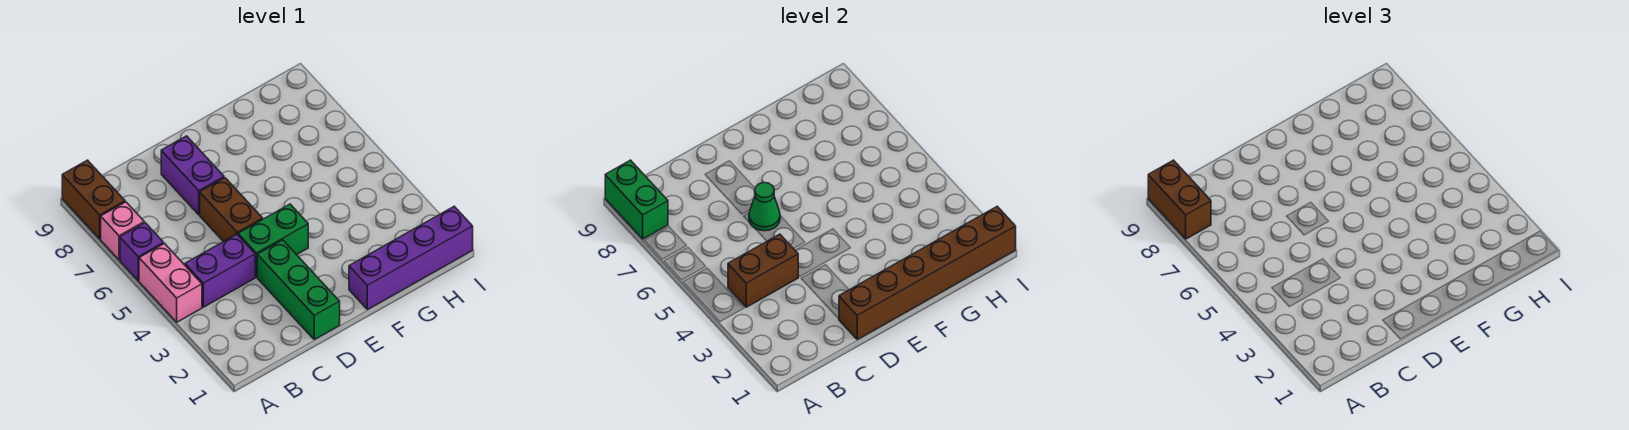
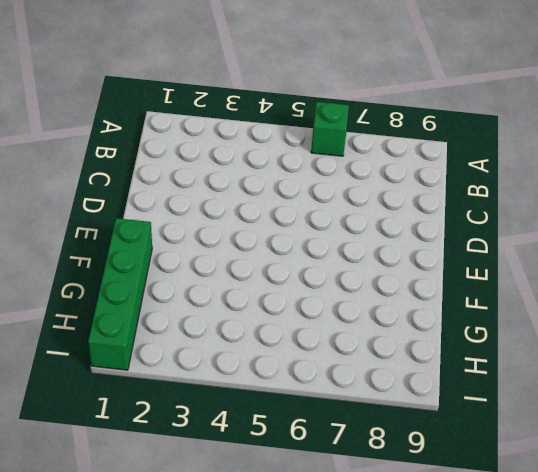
green 1x1 brick [311,102,349,156] -> purple 1x1 brick [120,223,164,281]
green 1x4 brick [88,218,152,370] -> purple 1x4 brick [349,206,473,310]
none -> pink 1x2 brick [139,243,202,322]
none -> pink 1x1 brick [101,202,144,260]
none -> brown 1x2 brick [62,160,125,239]

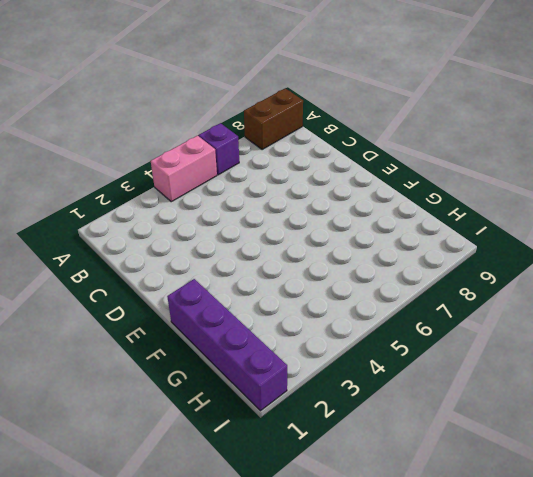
none -> pink 1x1 brick [101,202,144,260]
none -> purple 1x2 brick [185,234,255,307]
none -> green 1x3 brick [257,240,340,339]

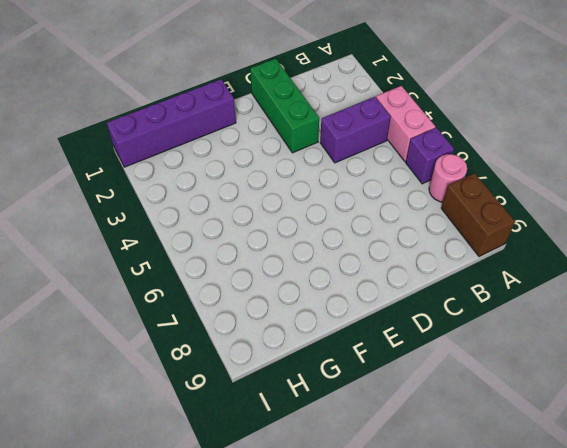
pink 1x1 round brick [429,154,467,202] -> pink 1x1 brick [101,202,144,260]
none -> green 1x2 brick [238,204,308,277]
none -> brown 1x2 brick [200,178,263,242]
none -> purple 1x2 brick [161,136,224,215]

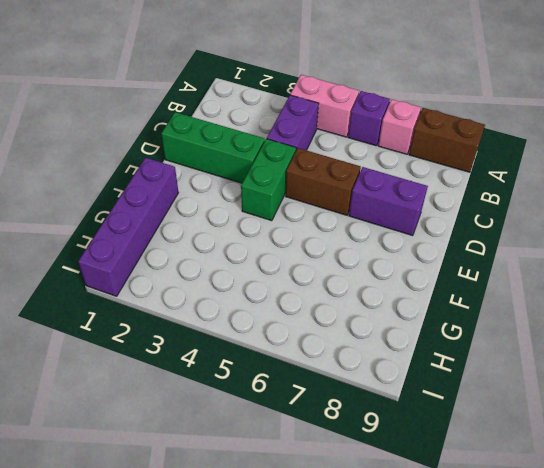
none -> green 1x2 brick [605,160,668,239]
none -> brown 1x2 brick [728,234,798,307]
none -> brown 1x6 brick [839,206,1016,339]

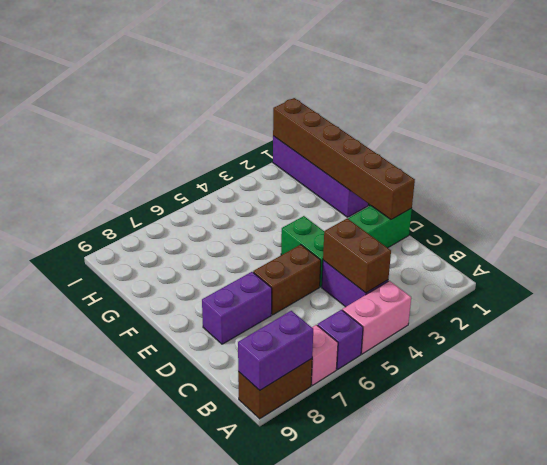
purple 1x2 brick [238,311,313,390] -> green 1x2 brick [605,160,668,239]
none -> green 1x1 cone [749,182,780,231]
none -> brown 1x2 brick [1148,160,1211,239]

